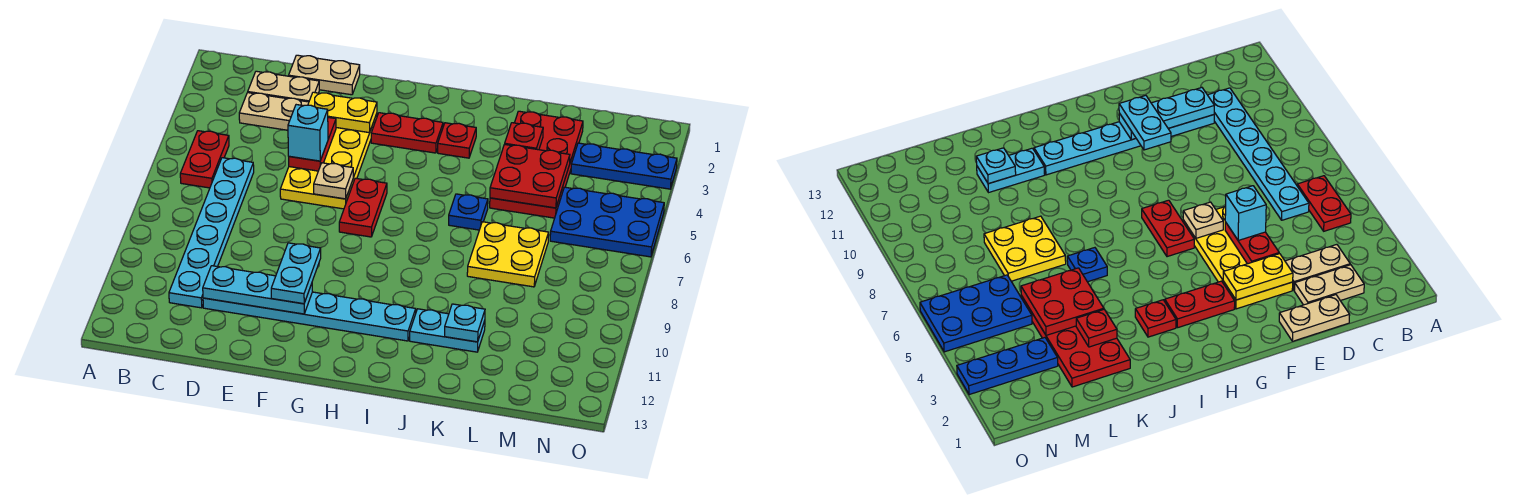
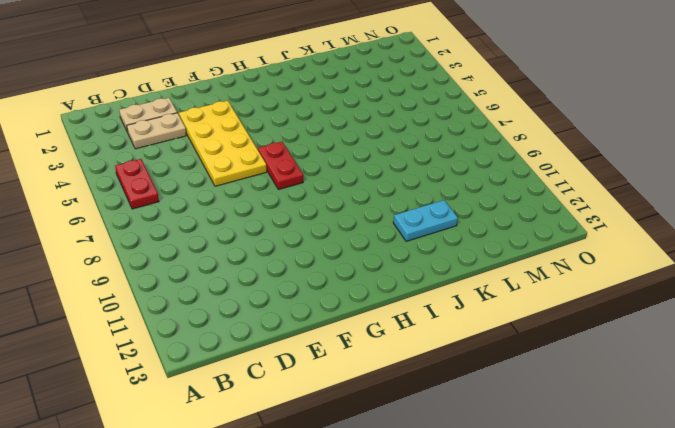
none -> cyan 1x6 plate [169,158,254,308]
none -> tan 1x2 plate [289,55,360,95]
none -> cyan 1x6 plate [203,292,416,341]

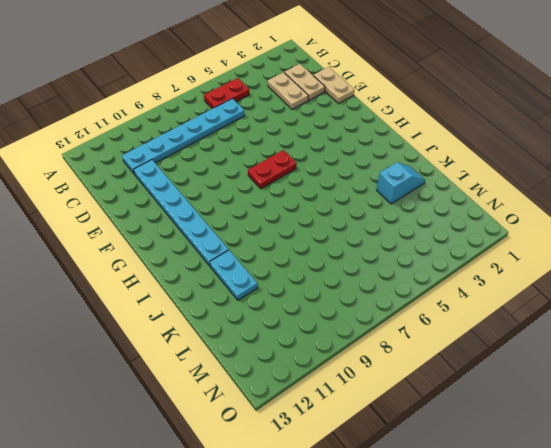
cyan 1x2 slope [377,162,425,204] -> red 2x4 plate [490,111,583,218]
none -> yellow 2x4 plate [280,114,377,209]
none -> red 1x2 plate [371,113,443,153]
none -> red 1x1 plate [438,123,476,158]

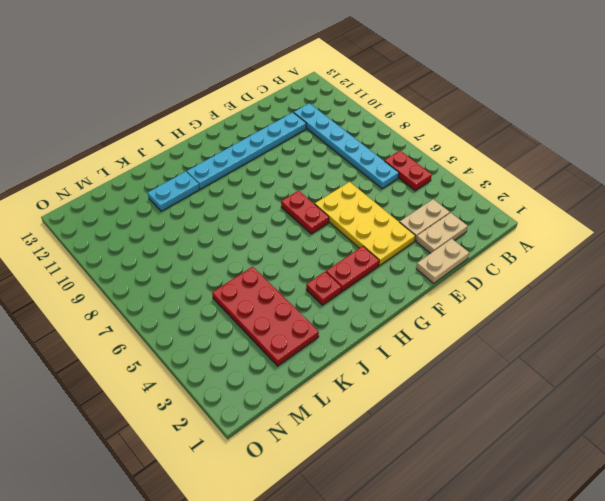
none -> blue 1x1 plate [449,194,488,230]
none -> yellow 2x2 plate [467,222,549,287]
none -> blue 1x3 plate [571,143,677,189]

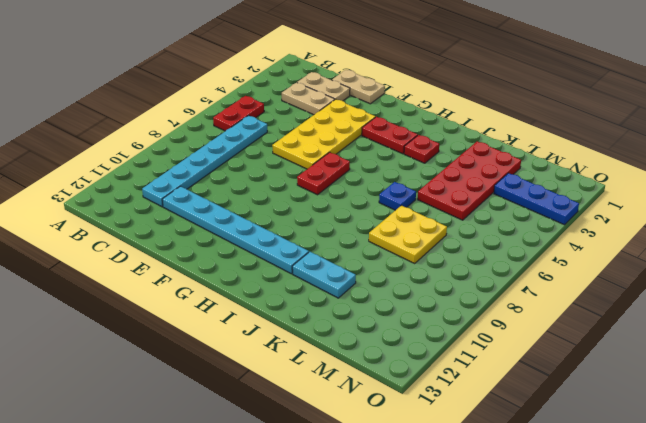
none -> blue 2x3 plate [550,187,664,257]
none -> cyan 1x3 plate [203,266,312,314]
none -> yellow 1x2 plate [308,92,377,133]

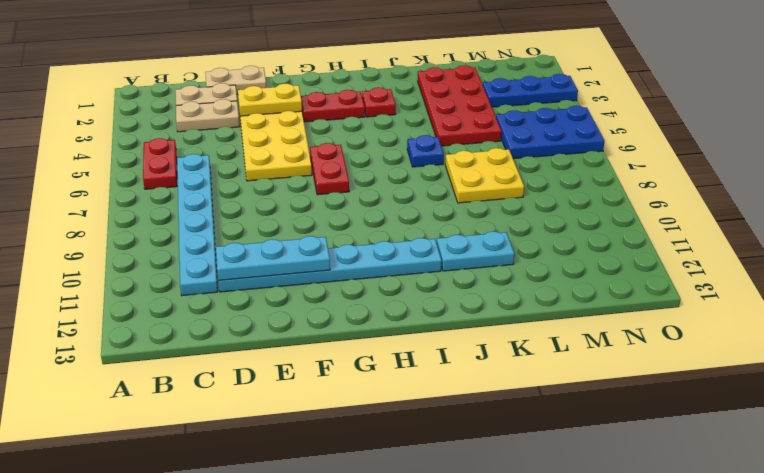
none -> red 1x2 plate [289,117,336,171]
none -> tan 1x1 plate [314,163,353,199]
none -> red 1x1 plate [505,123,543,150]

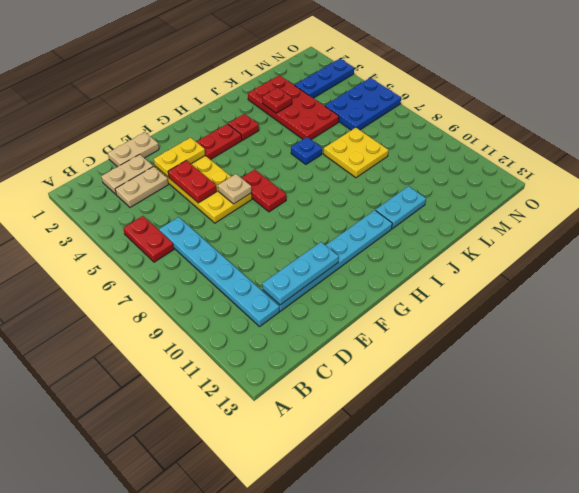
none -> red 2x2 plate [490,144,570,208]
none -> cyan 1x1 plate [445,304,485,342]
none -> cyan 1x1 brick [288,105,328,161]

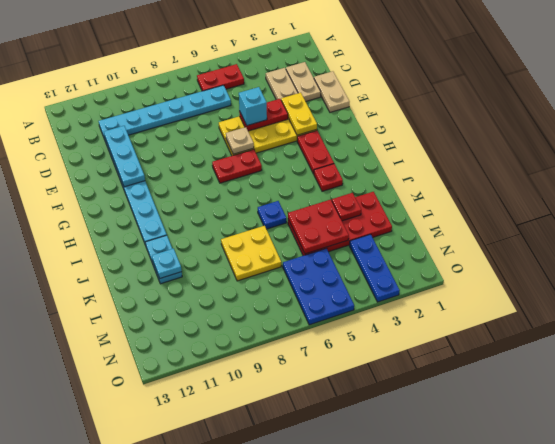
none -> cyan 1x2 plate [271,243,321,304]

